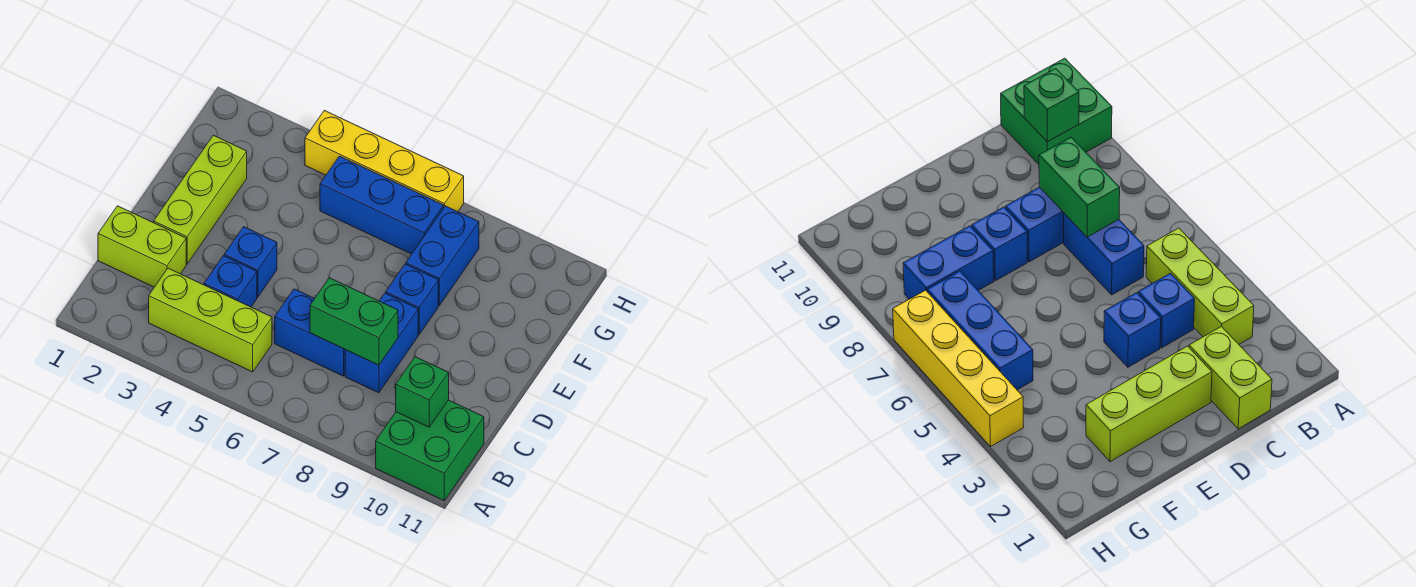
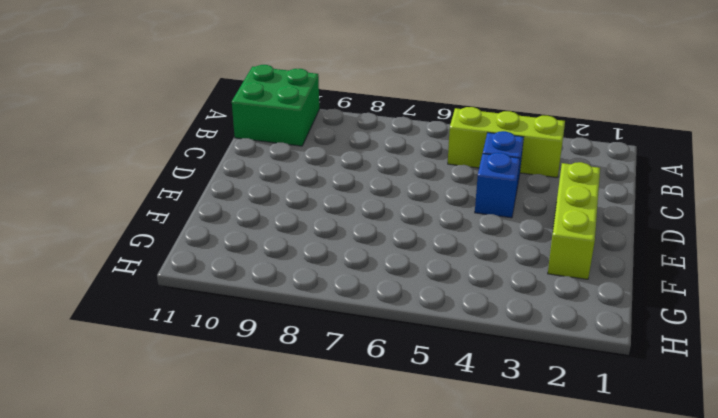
none -> lime 1x2 brick [98,206,186,287]
none -> blue 1x2 brick [275,289,345,376]
none -> blue 1x2 brick [345,293,418,393]

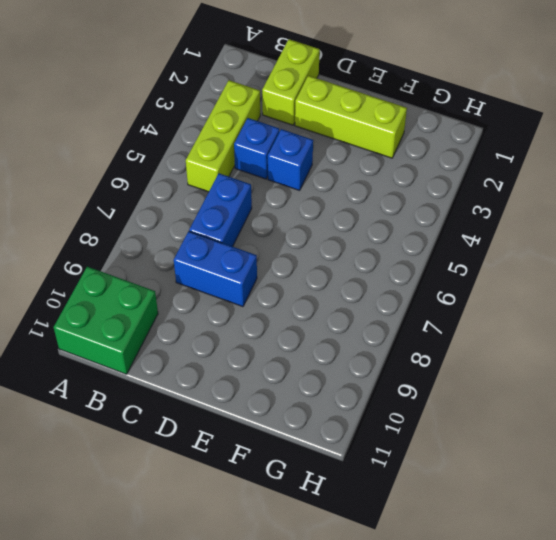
none -> blue 1x1 brick [386,264,438,334]
none -> blue 1x2 brick [406,206,479,305]
none -> blue 1x3 brick [320,156,444,254]

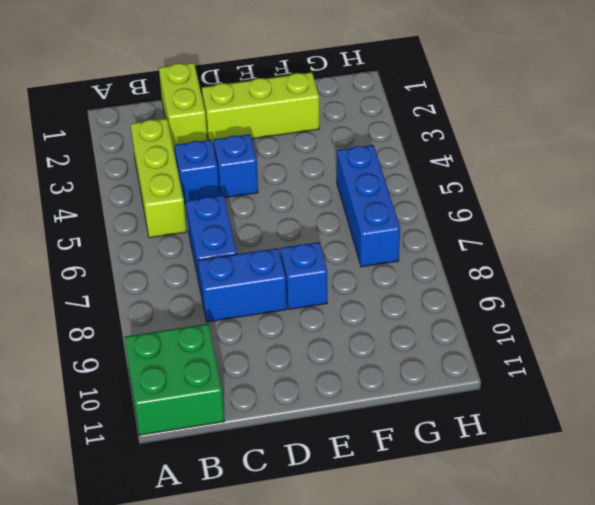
none -> blue 1x2 brick [406,206,479,305]
none -> yellow 1x4 brick [305,110,464,212]
none -> green 1x1 brick [396,357,449,427]

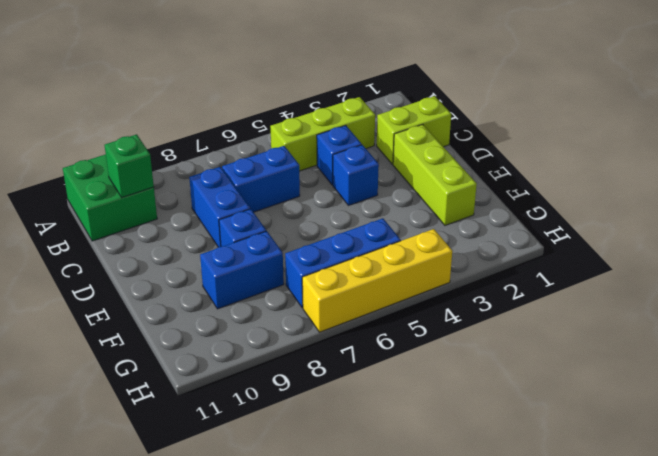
blue 1x2 brick [200,231,284,309] -> blue 1x2 brick turned to [406,206,479,305]
none -> green 1x2 brick [310,278,398,365]

